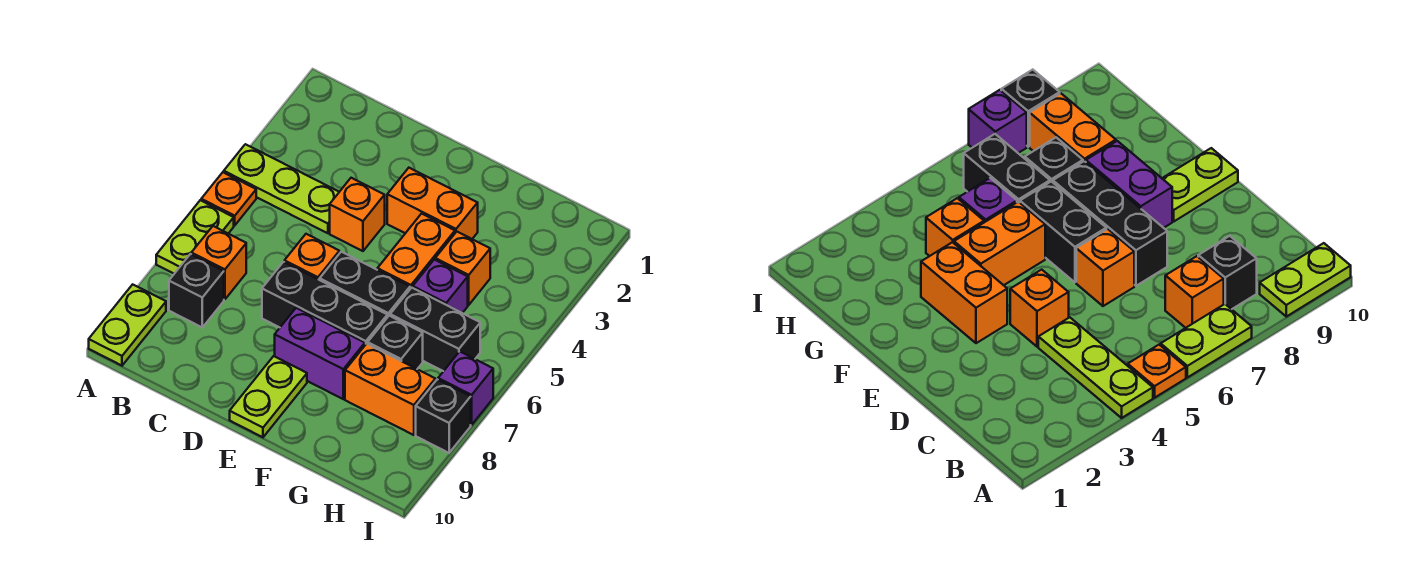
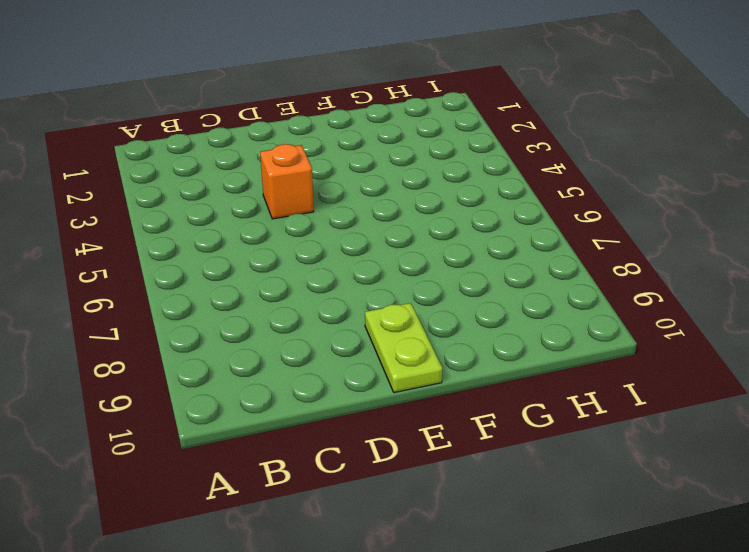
none -> lime 1x3 plate [224,144,339,233]
none -> orange 1x1 plate [201,172,256,225]
none -> lime 1x2 plate [156,200,234,274]

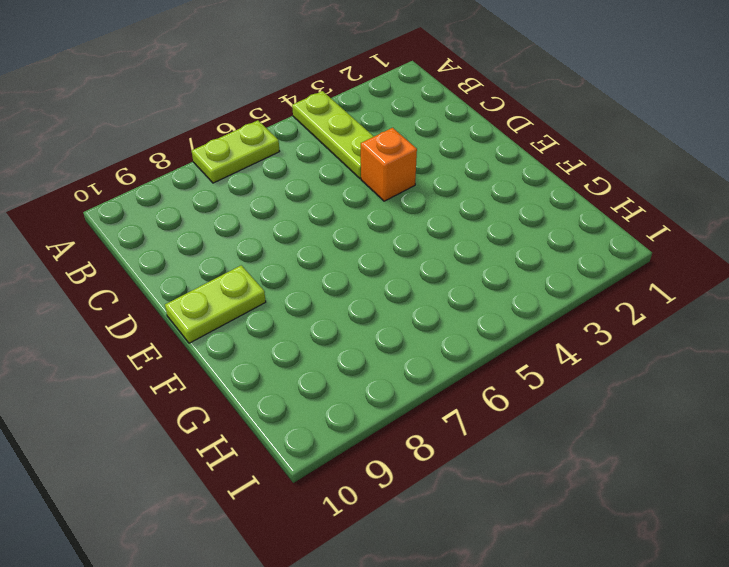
none -> orange 1x1 plate [201,172,256,225]
none -> lime 1x2 plate [89,284,166,366]
none -> orange 1x1 brick [191,226,246,299]

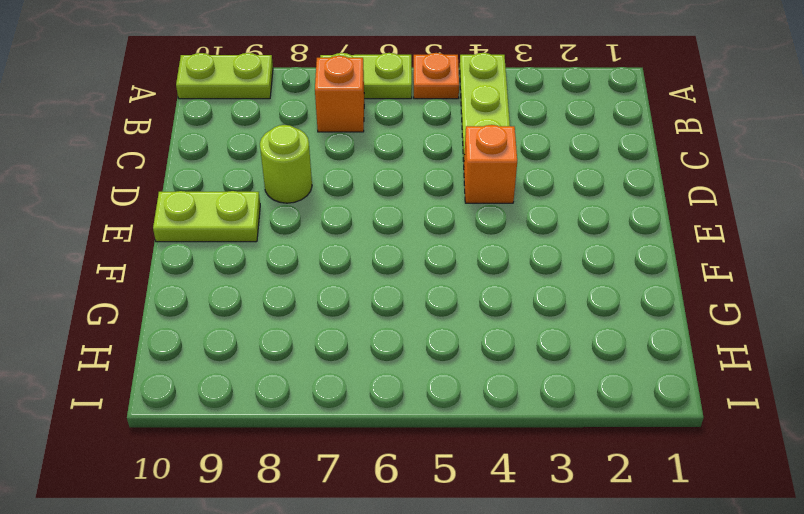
lime 1x1 round brick [260,125,312,203] -> none
none -> black 1x1 brick [169,254,224,327]
none -> orange 1x1 brick [284,234,339,280]
none -> black 1x3 brick [262,262,387,345]

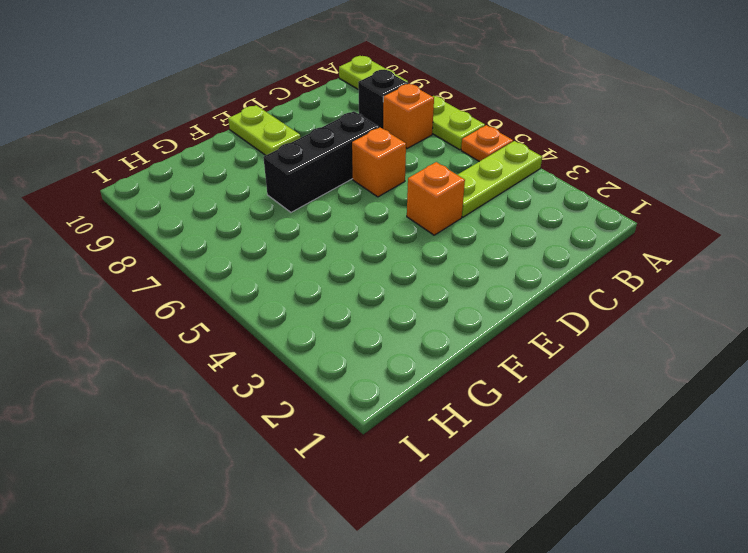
none -> orange 1x2 brick [387,168,478,239]
none -> black 1x2 brick [320,252,410,317]
none -> purple 1x2 brick [275,308,365,399]

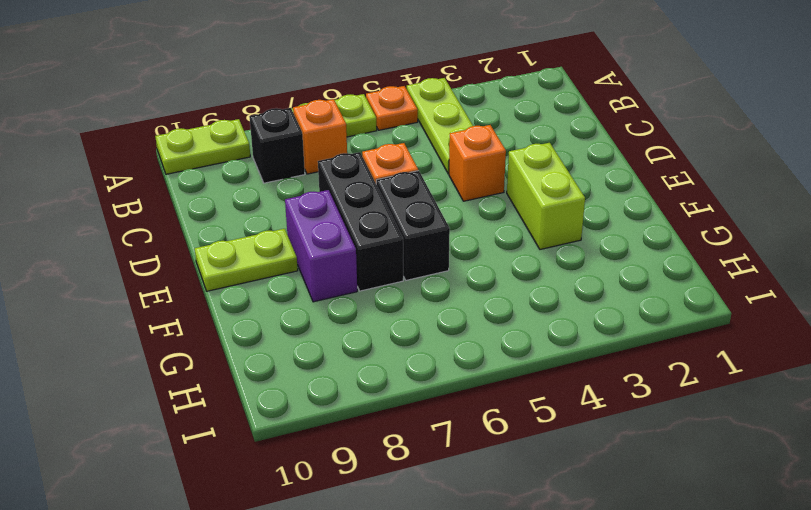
lime 1x2 brick [507,143,585,250] -> orange 1x2 brick [387,168,478,239]
none -> orange 1x2 brick [377,214,455,289]
none -> orange 1x1 brick [435,232,490,305]
none -> purple 1x1 brick [413,260,468,313]

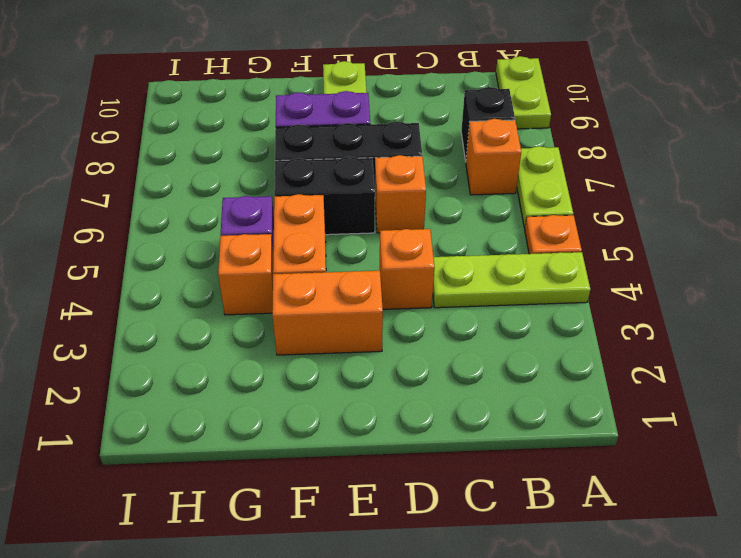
none -> black 1x2 brick [390,288,480,371]
none -> black 1x1 brick [368,316,423,369]
none -> orange 1x2 brick [345,344,435,435]

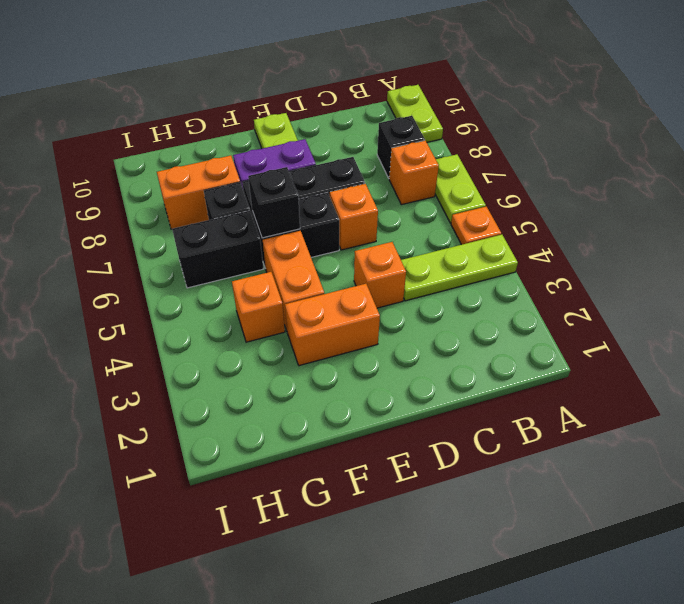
black 1x1 brick [248,167,300,238] -> black 1x1 brick moved to [416,380,471,453]
none -> purple 1x1 brick [413,260,468,313]
none -> purple 1x1 brick [438,352,493,425]

